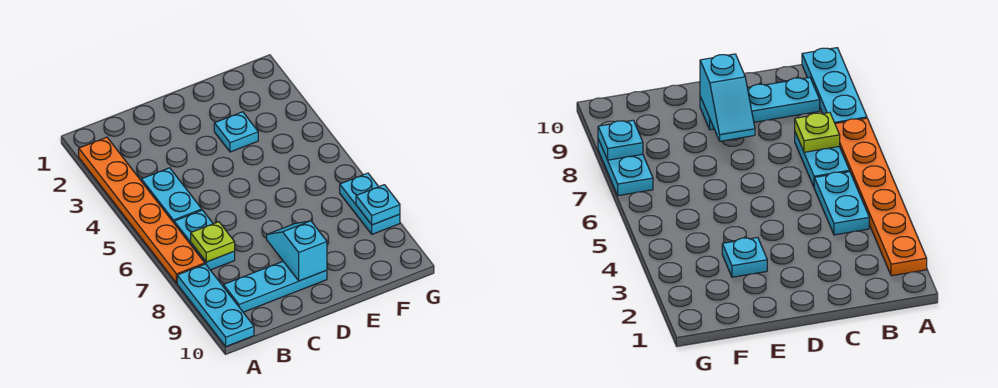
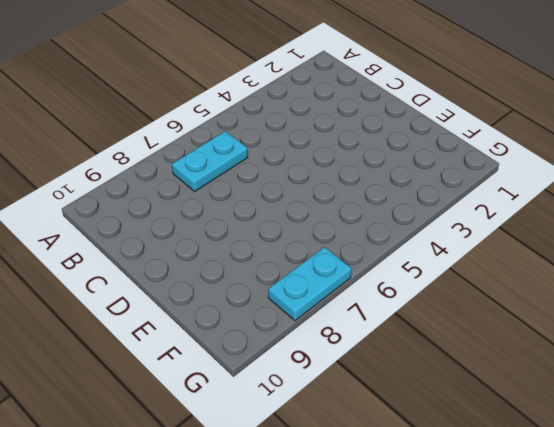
none -> orange 1x6 plate [79,137,205,283]
none -> cyan 1x3 plate [177,264,254,346]

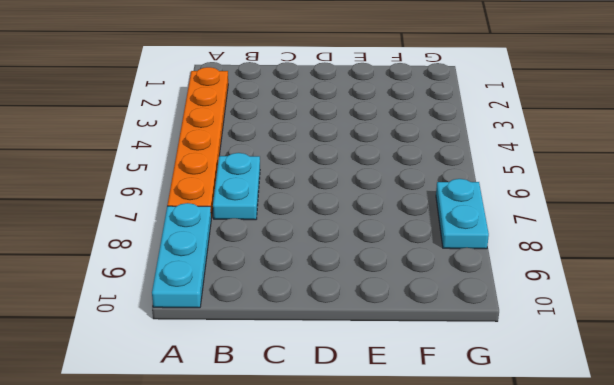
none -> cyan 1x2 plate [141,168,202,223]
none -> cyan 1x3 plate [223,261,327,312]

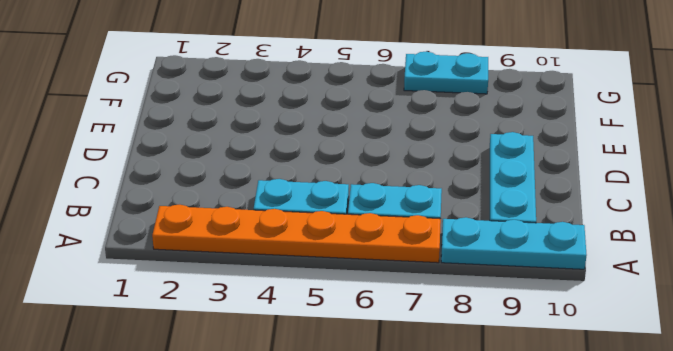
none -> cyan 1x1 plate [214,112,258,152]
none -> lime 1x1 plate [191,222,235,262]

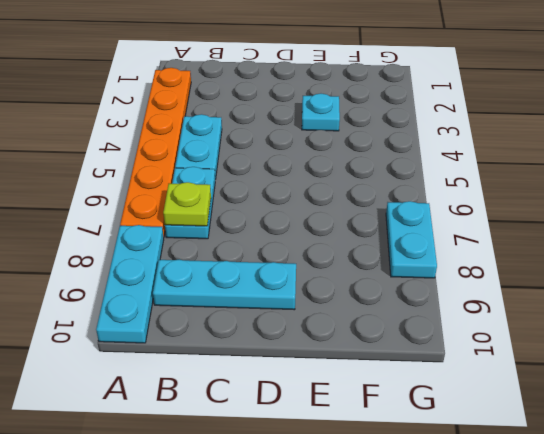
none -> cyan 1x2 slope [267,221,327,281]
none -> cyan 1x1 plate [356,185,400,225]

